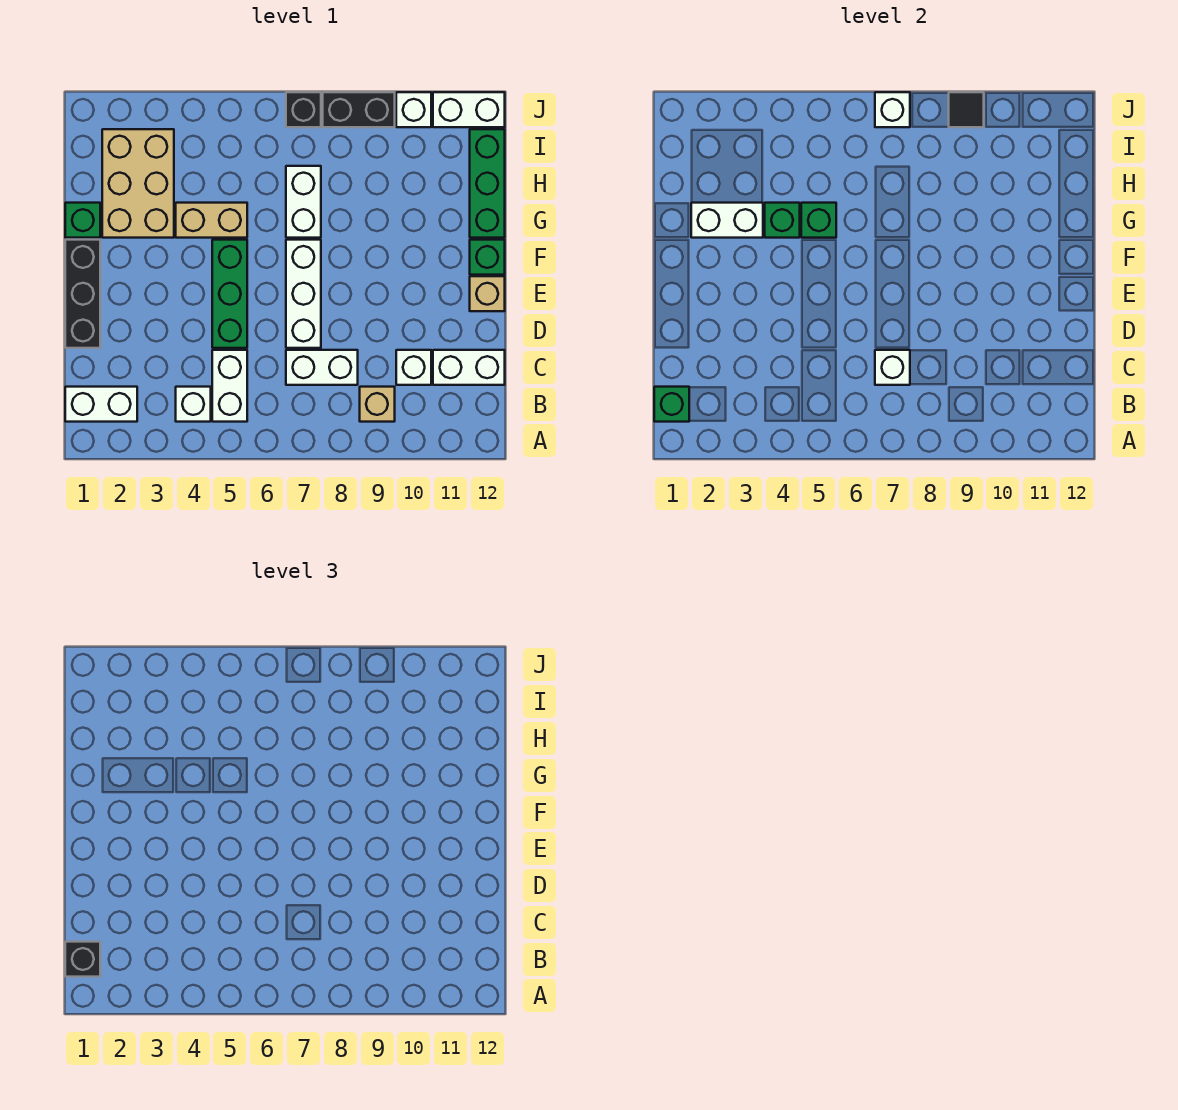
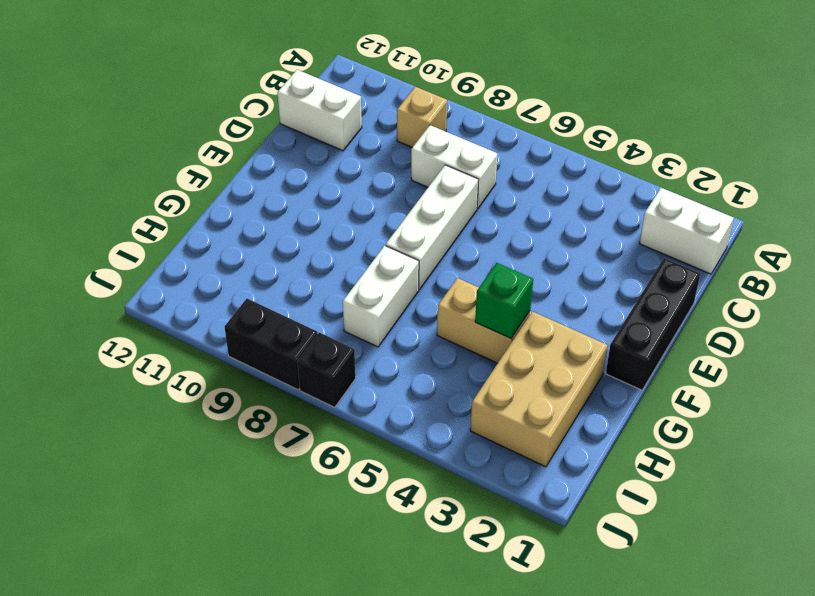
none -> white 1x1 brick [176,387,211,422]
none -> white 1x2 brick [212,350,247,422]
none -> white 1x1 brick [396,350,431,385]

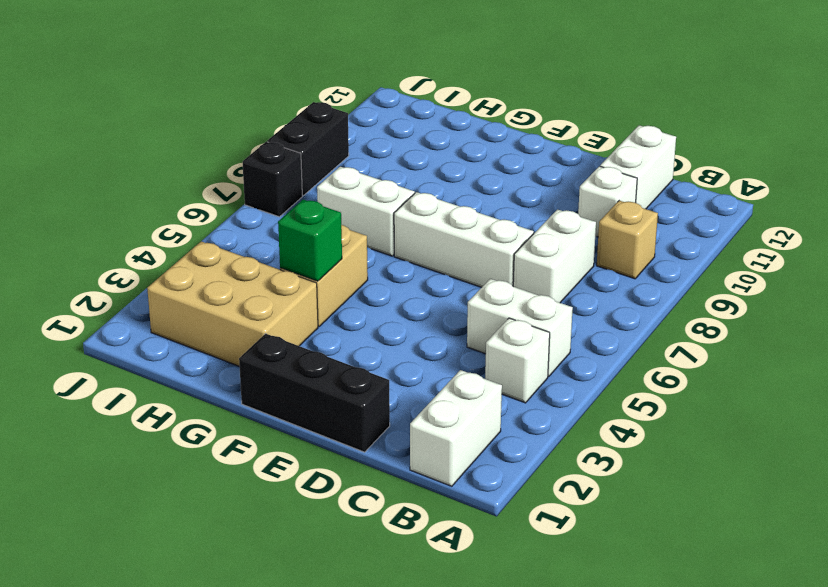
none -> green 1x3 brick [212,240,247,348]
none -> tan 1x1 brick [470,276,505,311]
none -> green 1x1 brick [470,240,505,275]

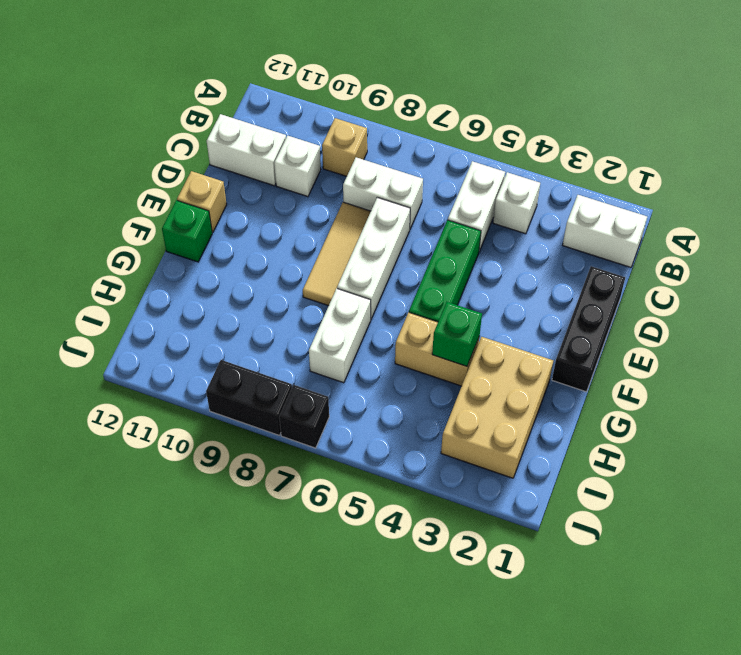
tan 1x3 tile [303,202,371,306] -> none
none -> green 1x1 brick [65,203,100,238]
none -> green 1x3 brick [470,129,505,238]
none -> white 1x1 brick [396,92,431,127]

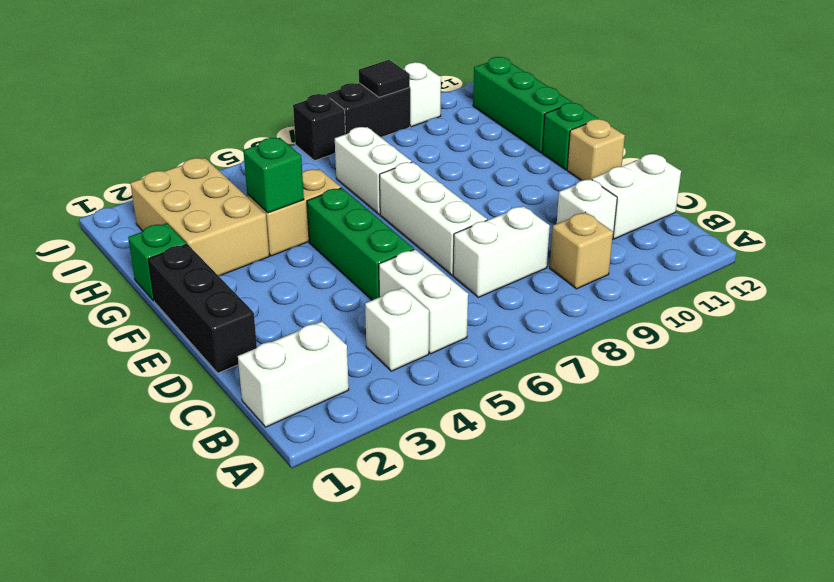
none -> white 1x2 brick [433,92,505,127]
none -> green 1x1 brick [654,387,689,422]
none -> white 1x1 brick [875,350,910,385]

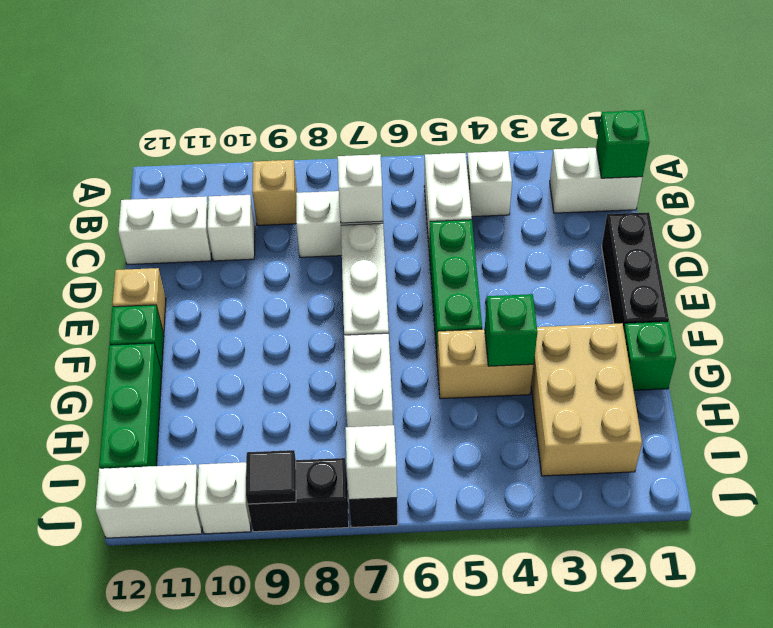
none -> white 1x2 brick [691,203,763,238]
none -> green 1x1 brick [801,203,836,238]
none -> black 1x1 brick [65,942,100,977]

